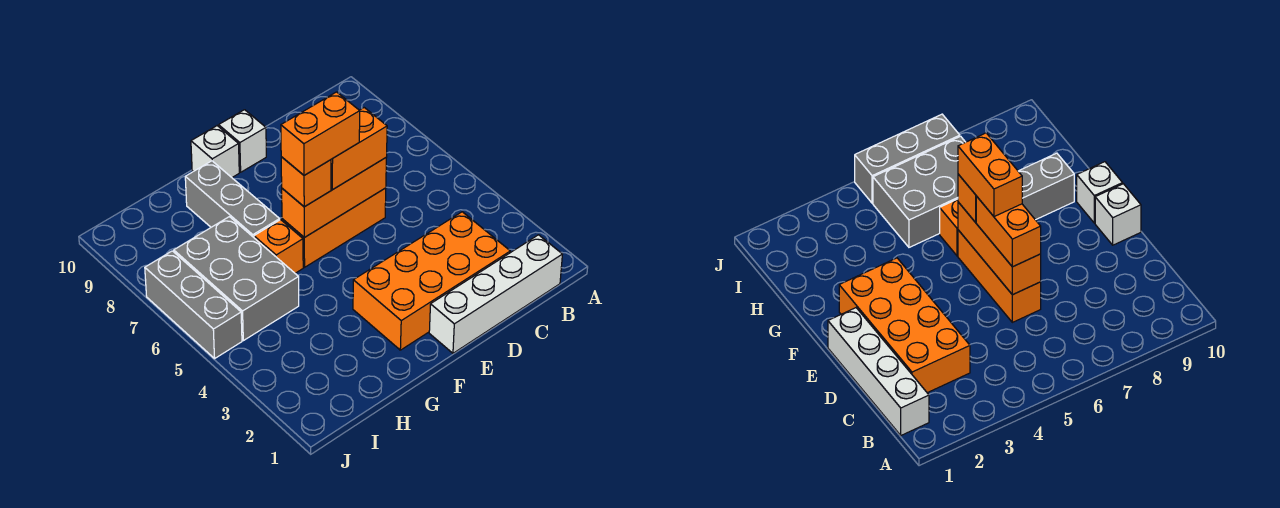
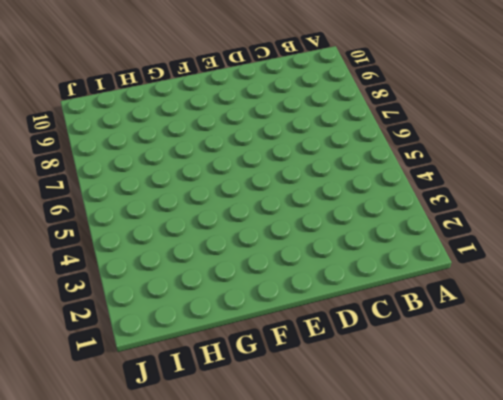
none -> white 1x4 brick [429,235,562,353]
none -> orange 2x4 brick [353,212,510,350]
none -> orange 1x3 brick [282,188,386,267]

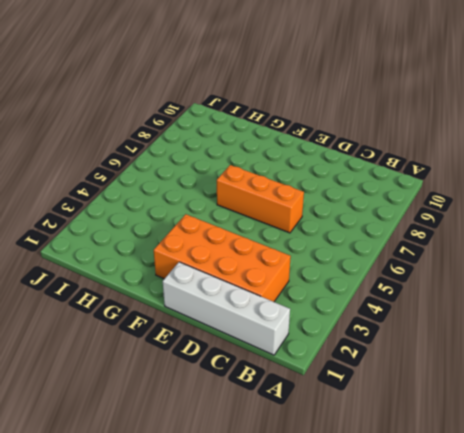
none -> white 1x1 brick [219,110,266,172]
none -> white 1x1 brick [191,126,239,177]
none -> orange 1x1 brick [254,220,303,273]

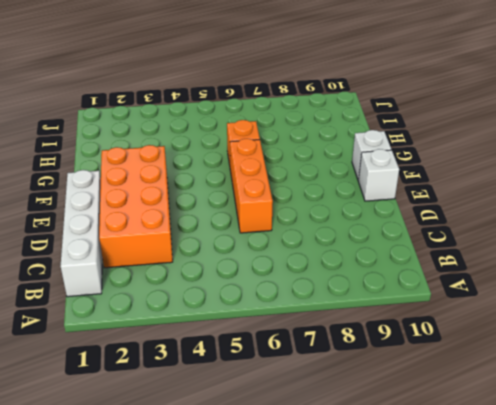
none -> grey 1x3 brick [185,161,280,237]
none -> grey 2x3 brick [174,217,299,341]
none -> grey 1x3 brick [145,251,242,358]

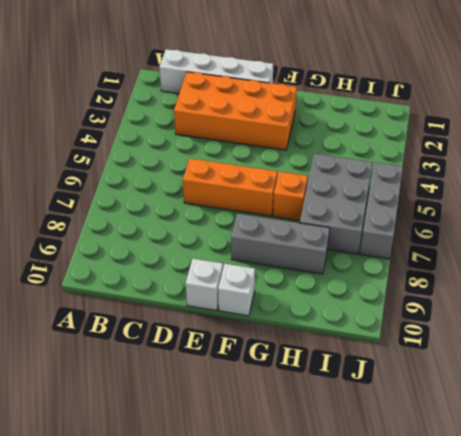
grey 1x3 brick [231,214,330,274] -> grey 1x3 brick turned to [185,161,280,237]
none -> orange 1x3 brick [282,157,387,237]
none -> orange 1x2 brick [331,108,387,190]
none -> orange 1x1 brick [281,157,331,207]

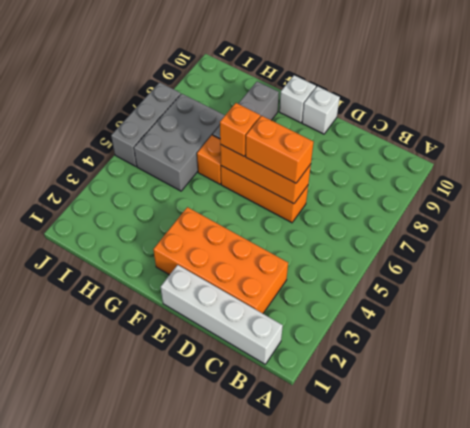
none -> orange 1x2 brick [281,92,360,175]

